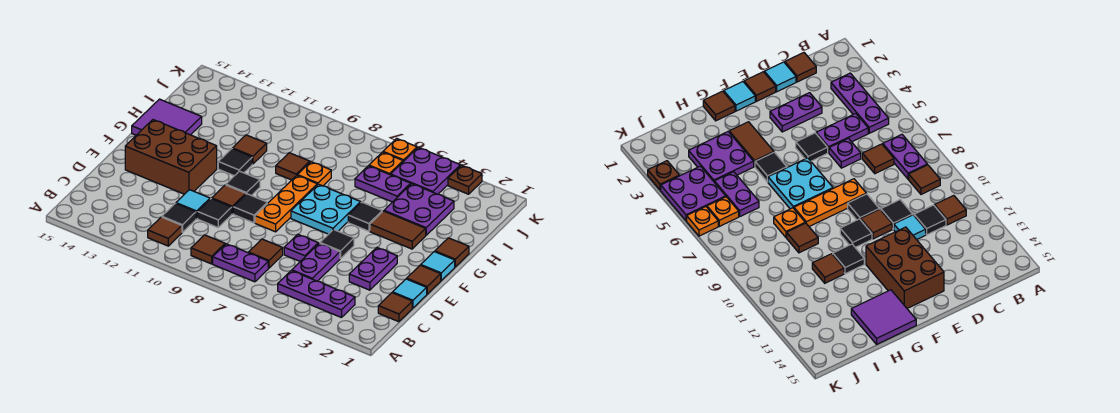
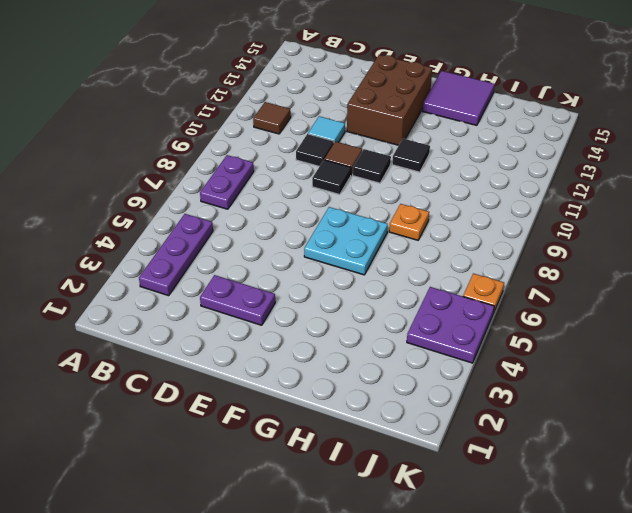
none -> brown 1x1 tile [191,235,225,264]
none -> brown 1x1 tile [378,293,412,322]
none -> purple 1x2 plate [292,243,340,281]
none -> brown 1x1 tile [248,239,283,268]

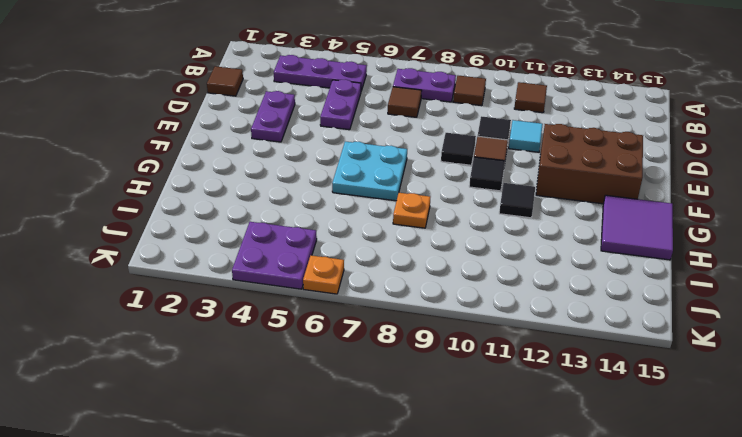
none -> black 1x1 tile [162,203,196,232]
none -> cyan 1x1 tile [392,279,427,308]
none -> purple 1x1 plate [284,234,318,261]
none -> brown 1x1 tile [407,265,441,294]

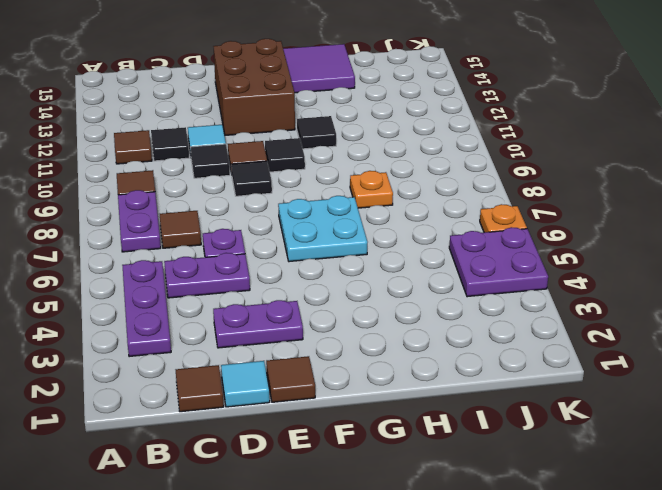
none -> black 1x1 tile [320,230,354,259]
none -> orange 1x3 plate [255,176,317,232]
none -> cyan 1x1 tile [421,252,455,280]
none -> brown 1x1 tile [435,238,469,267]

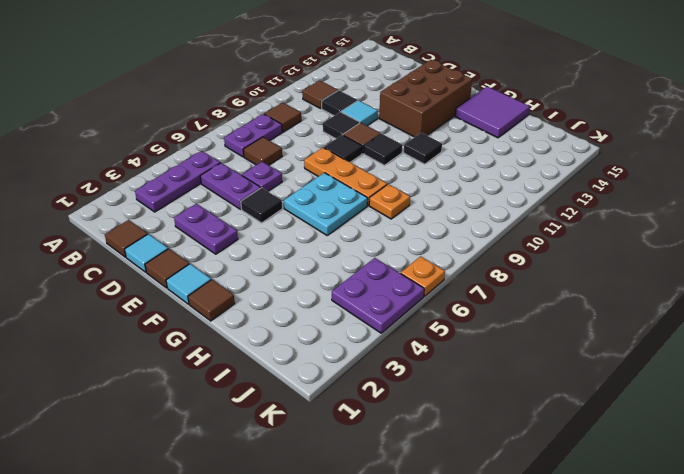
none -> brown 1x2 tile [370,211,426,249]
none -> black 1x1 tile [348,202,382,231]
none -> purple 2x2 plate [384,184,454,235]
none -> brown 1x1 tile [276,153,310,180]

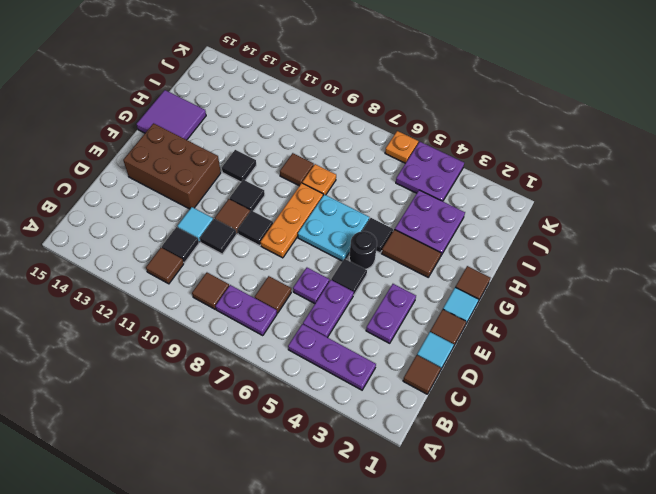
black 1x1 round brick [349,231,377,269] -> none
none -> brown 1x1 tile [233,135,267,164]
none -> purple 1x2 plate [355,166,411,202]
none -> orange 1x1 plate [369,152,403,175]
none -> brown 1x1 plate [448,165,482,194]

